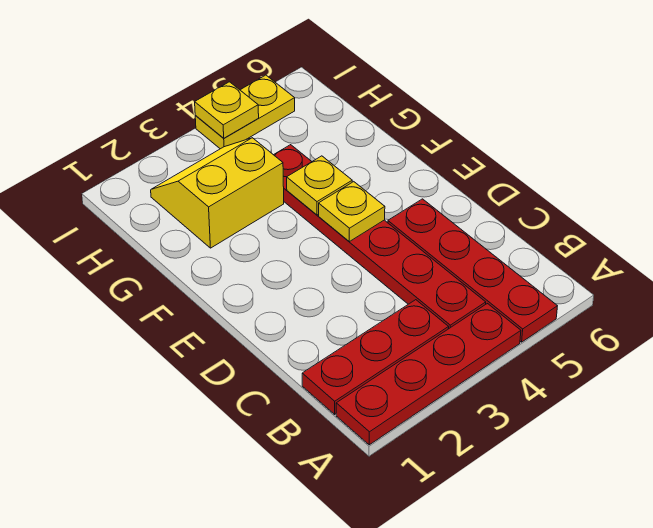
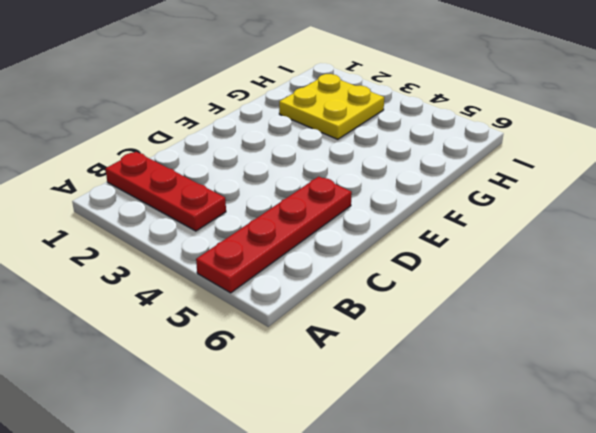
yellow 2x2 plate [279,74,384,139] -> yellow 2x2 slope [151,138,284,248]
none -> red 1x4 plate [336,304,521,445]
none -> red 1x6 plate [274,145,486,329]

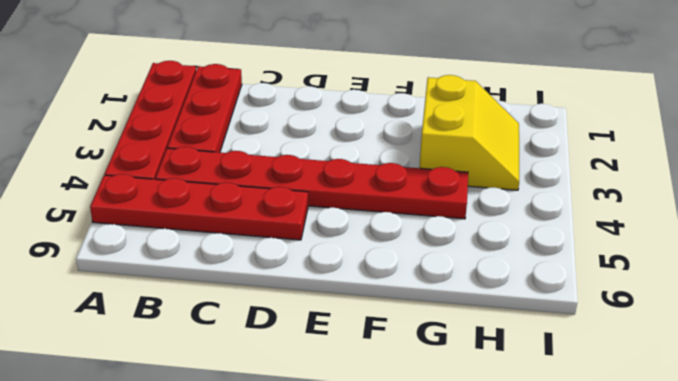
none -> yellow 1x2 plate [195,75,295,149]
none -> yellow 1x1 plate [319,182,385,242]

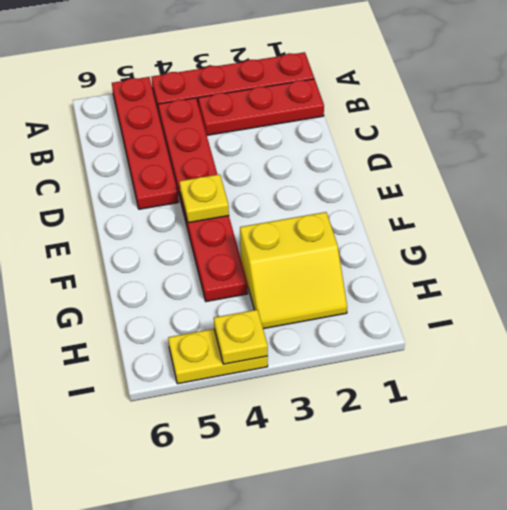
none -> yellow 1x1 plate [287,156,352,215]

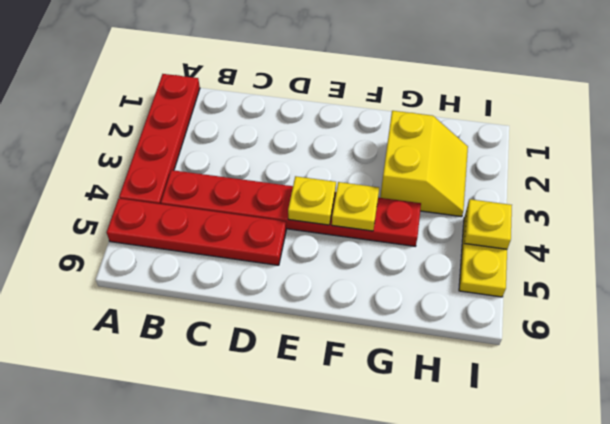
none -> red 1x3 plate [302,300,449,414]

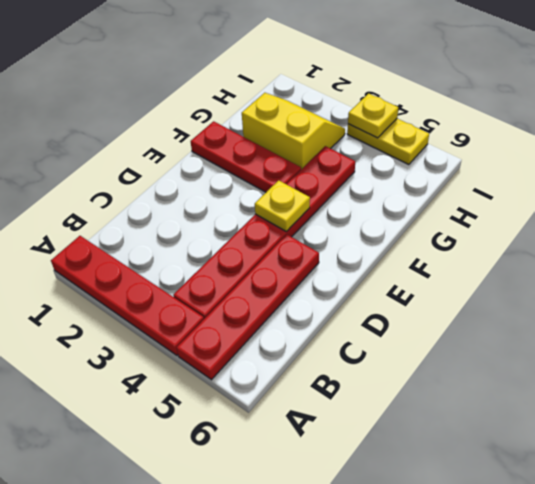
red 1x3 plate [191,121,301,192] -> red 1x3 plate moved to [302,300,449,414]
none -> yellow 1x1 plate [287,156,352,215]

